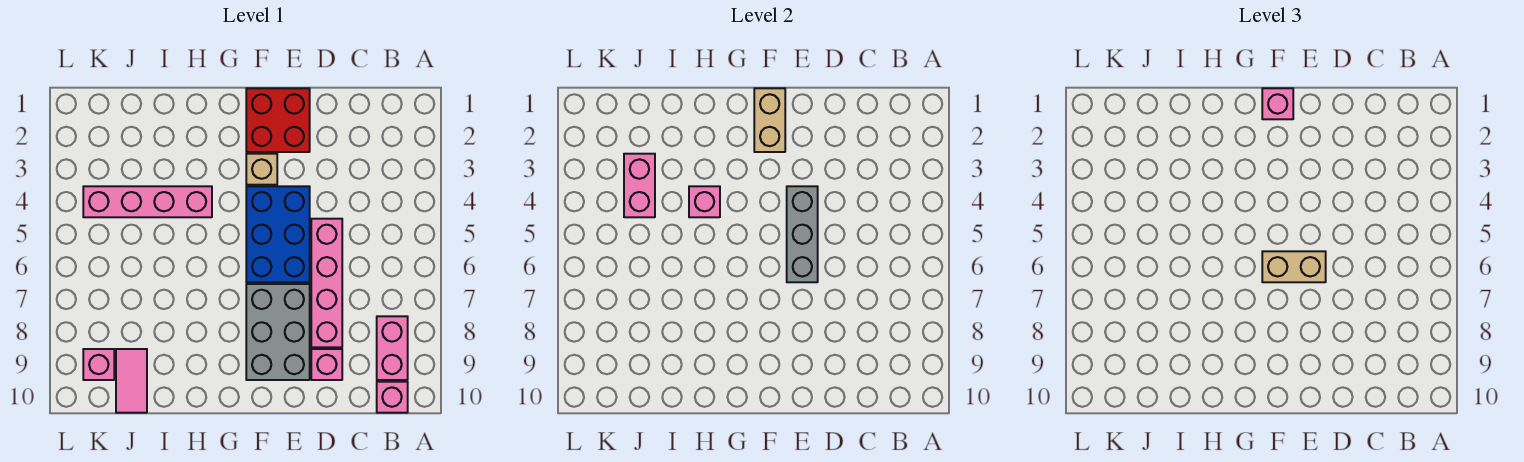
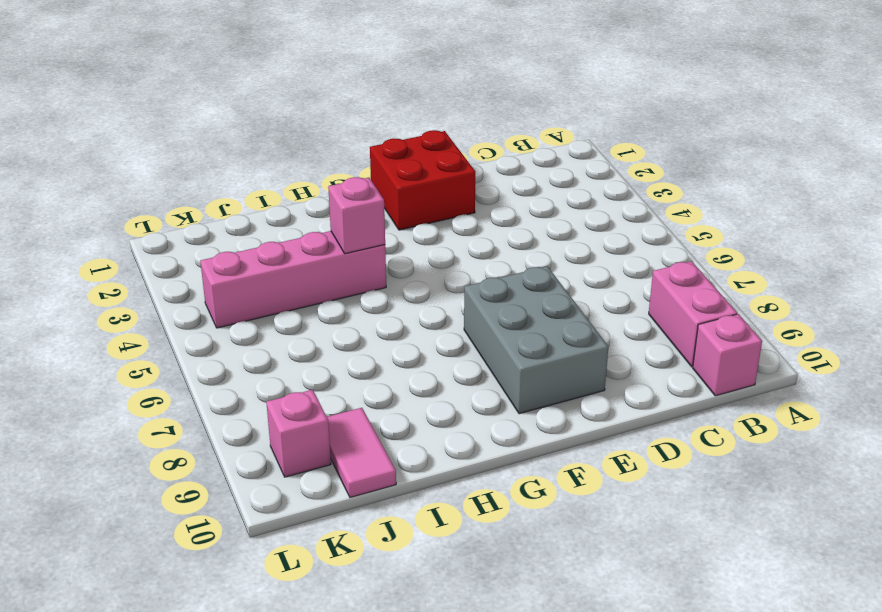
none -> pink 1x4 brick [311,219,342,347]
none -> pink 1x1 brick [311,349,342,380]
none -> blue 2x3 brick [246,186,310,282]

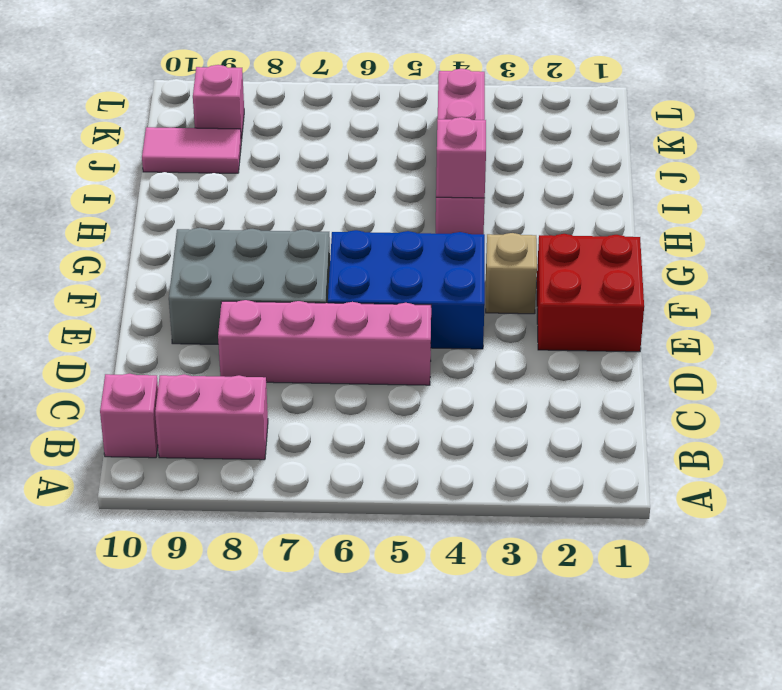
none -> pink 1x1 brick [311,349,342,380]
none -> grey 1x3 brick [787,186,818,282]
none -> tan 1x2 brick [754,88,785,152]

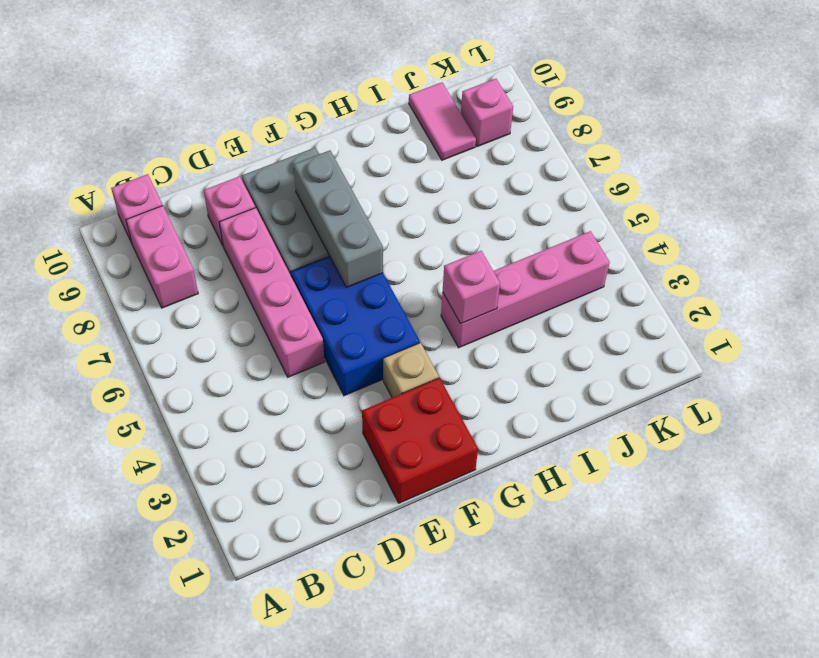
grey 1x3 brick [294,150,383,288] -> grey 1x3 brick moved to [787,186,818,282]
none -> tan 1x2 brick [754,88,785,152]
none -> pink 1x2 brick [624,154,655,217]
none -> tan 1x2 brick [1262,251,1326,282]

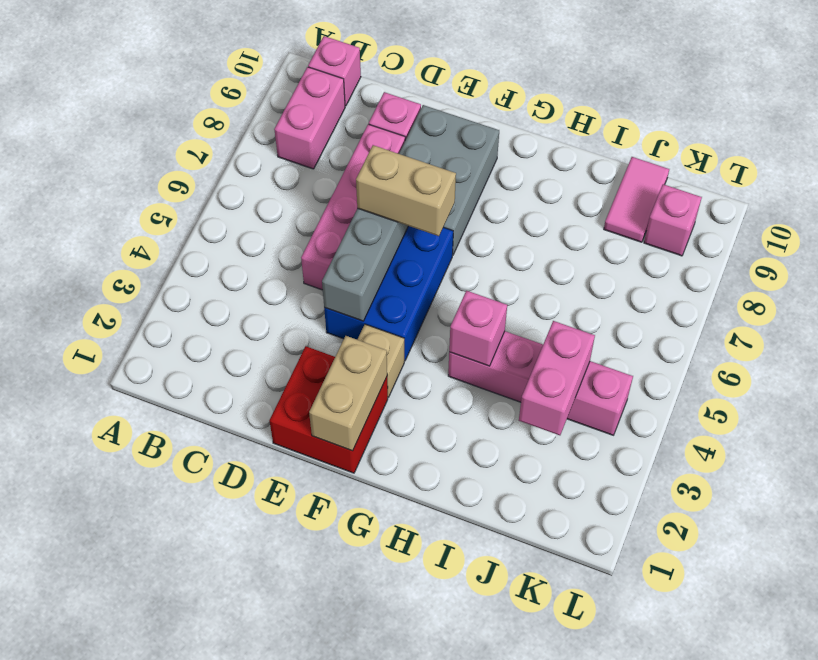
none -> pink 1x1 brick [1262,88,1293,119]

